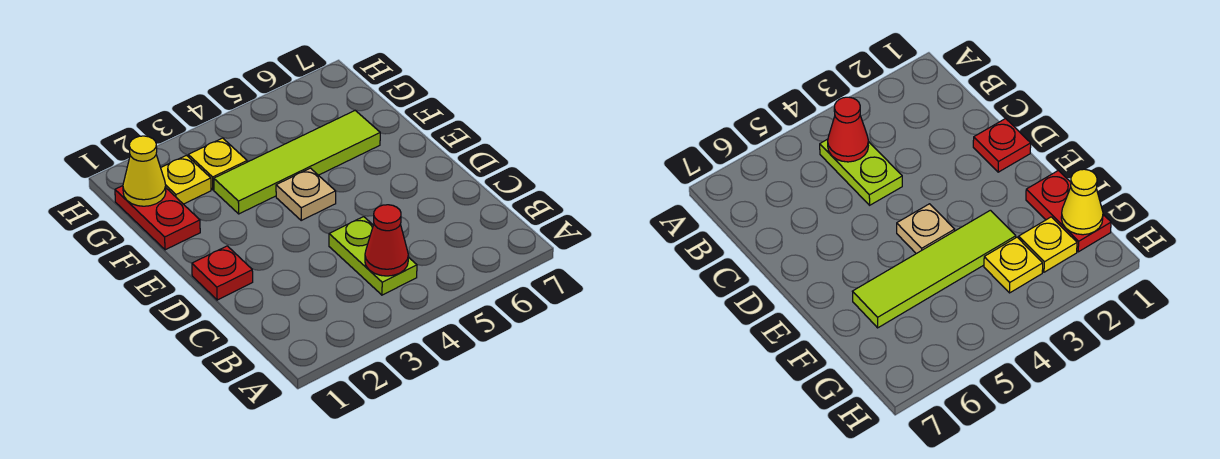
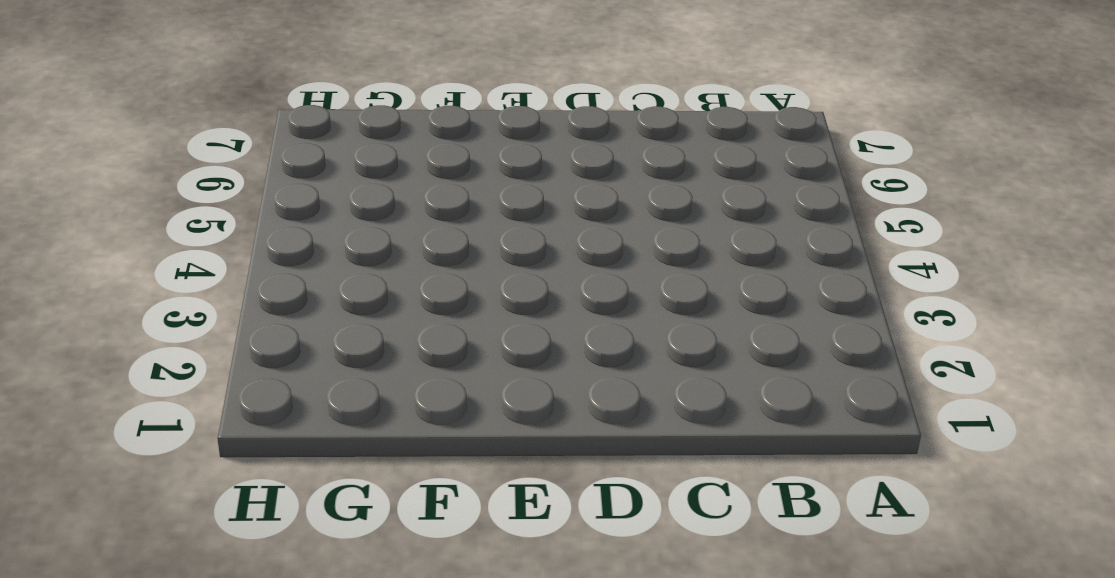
none -> lime 1x2 plate [329,217,417,295]
none -> red 1x1 plate [192,246,253,300]

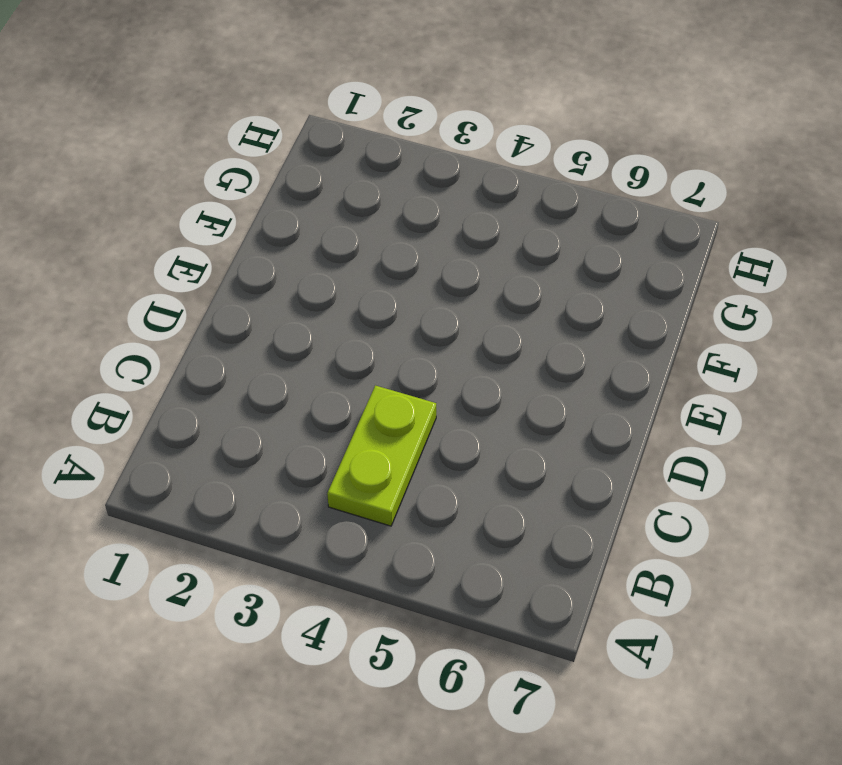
none -> red 1x1 plate [192,246,253,300]
none -> tan 1x1 plate [276,168,336,220]

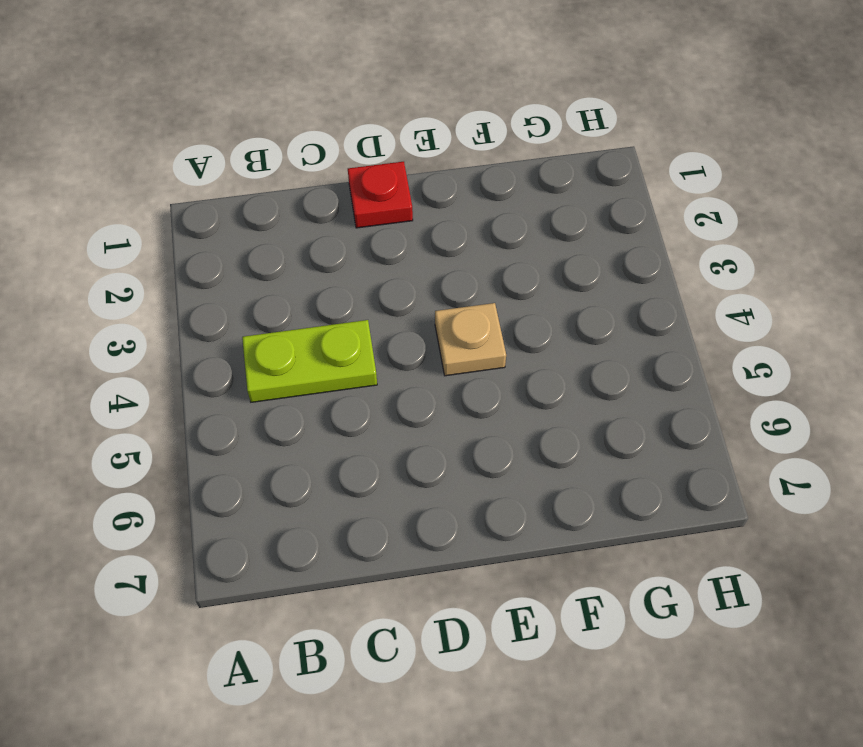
none -> red 1x2 plate [115,186,200,250]
none -> lime 1x4 tile [214,110,380,214]

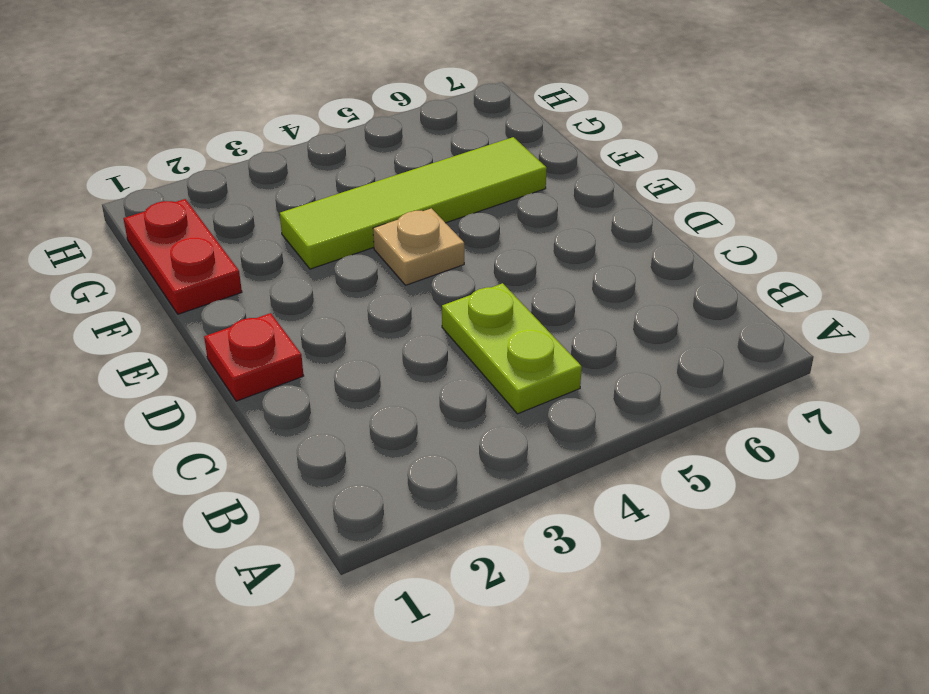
none -> yellow 1x1 plate [161,155,211,204]
none -> yellow 1x1 plate [188,138,247,190]

